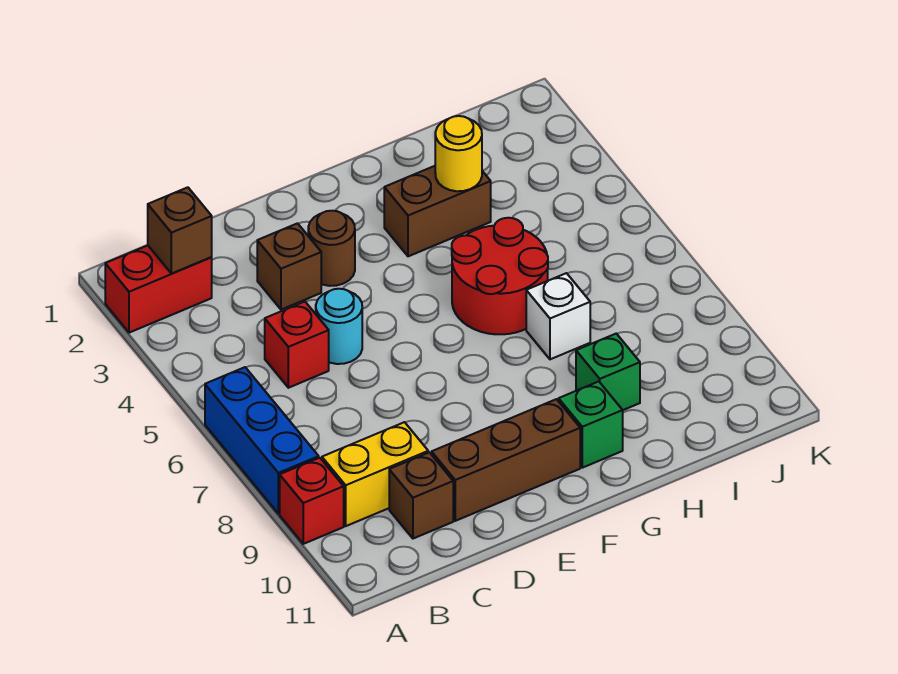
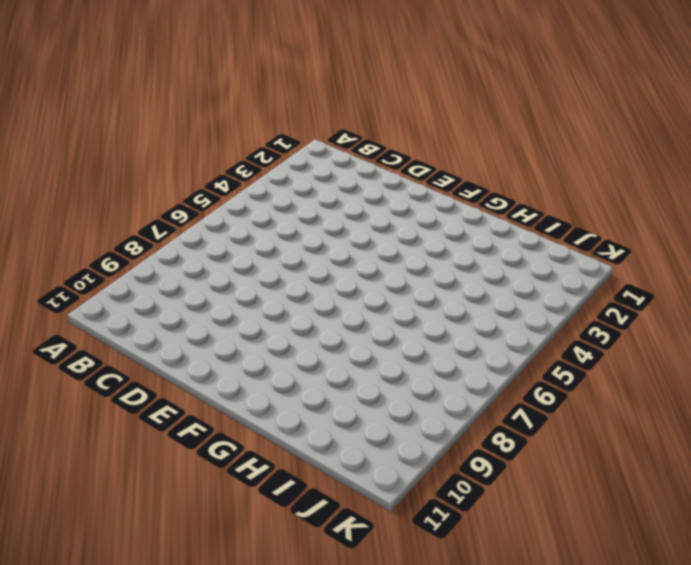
none -> red 1x2 brick [105,246,212,333]
none -> blue 1x3 brick [205,367,319,514]
none -> red 1x1 brick [280,458,344,544]

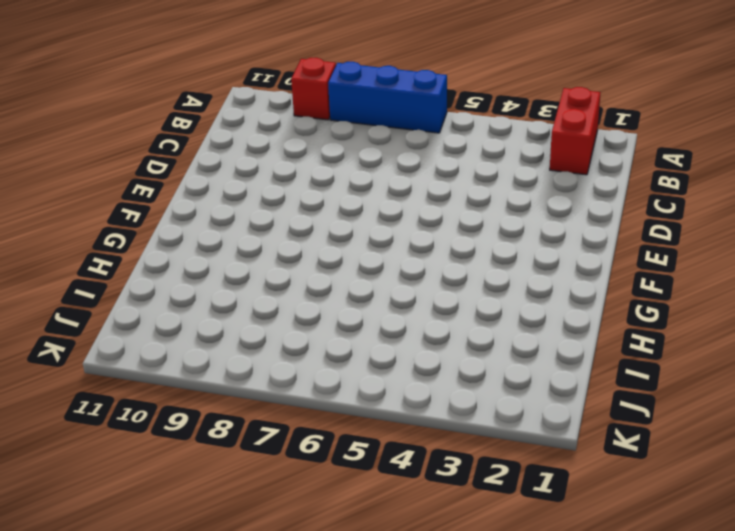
none -> yellow 1x2 brick [322,422,428,526]
none -> red 1x1 brick [265,302,329,388]
none -> brown 1x1 brick [389,452,453,539]

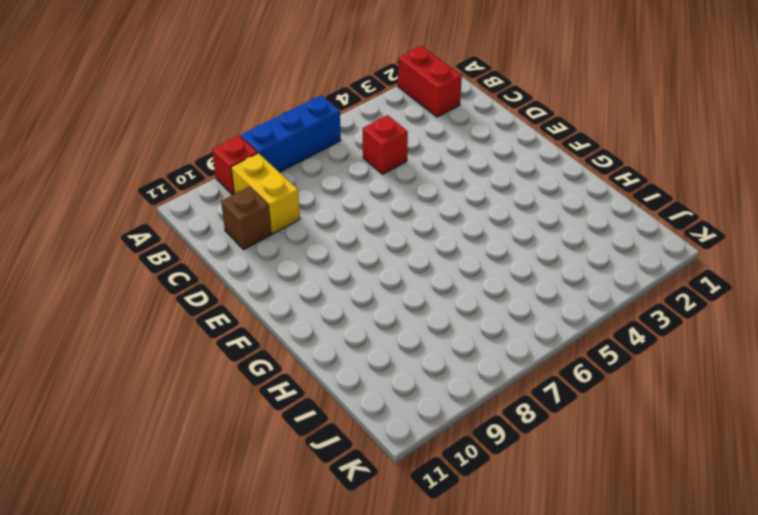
none -> brown 1x1 brick [257,223,321,310]
none -> cyan 1x1 round brick [316,289,362,364]
none -> brown 1x3 brick [432,399,580,521]

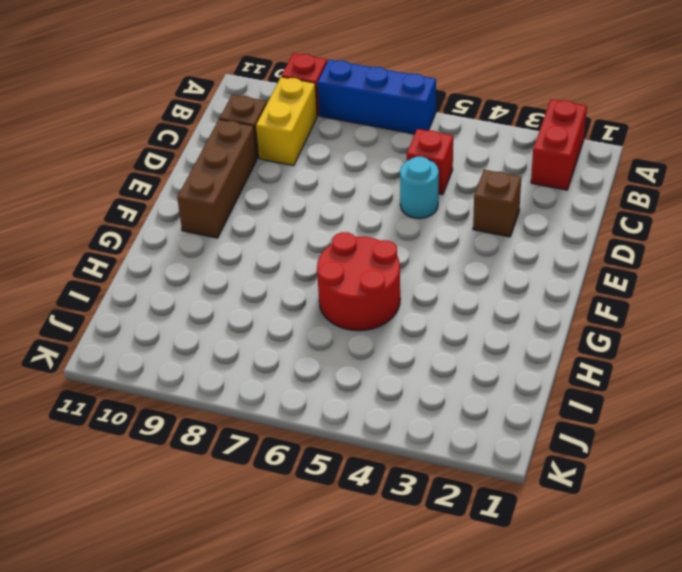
none -> brown 1x1 round brick [308,211,355,286]
none -> brown 1x2 brick [384,166,491,256]
none -> green 1x1 brick [559,381,623,468]

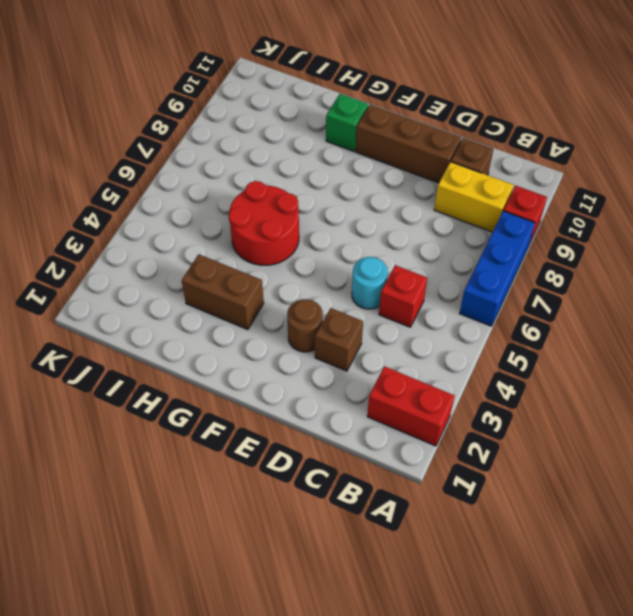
none -> white 1x1 brick [526,273,590,359]
none -> green 1x1 brick [576,334,640,410]
none -> brown 1x1 brick [148,187,212,274]

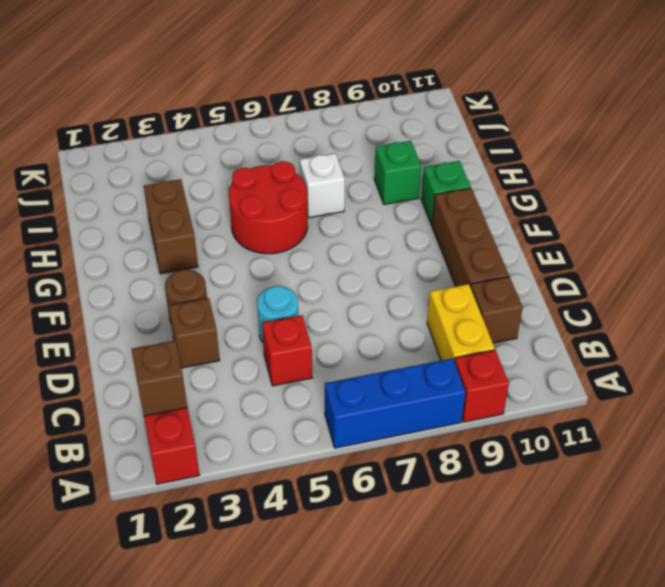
none -> yellow 1x1 round brick [435,116,482,191]

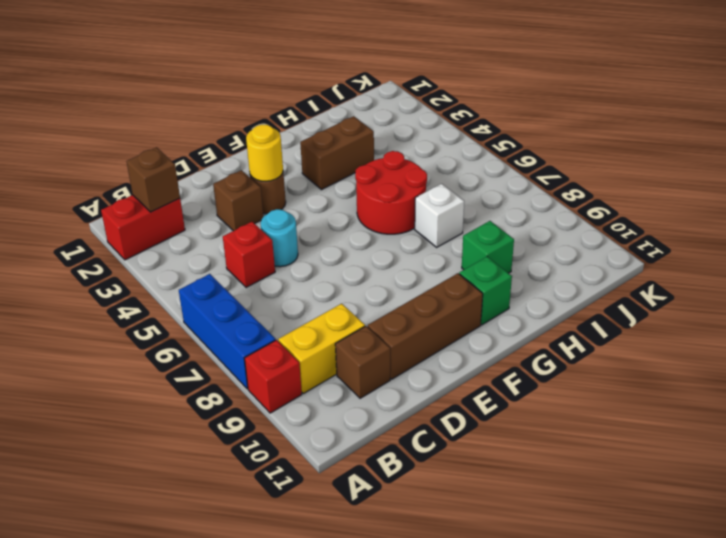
yellow 1x1 round brick [246,124,283,181] -> yellow 1x1 round brick moved to [435,116,482,191]

